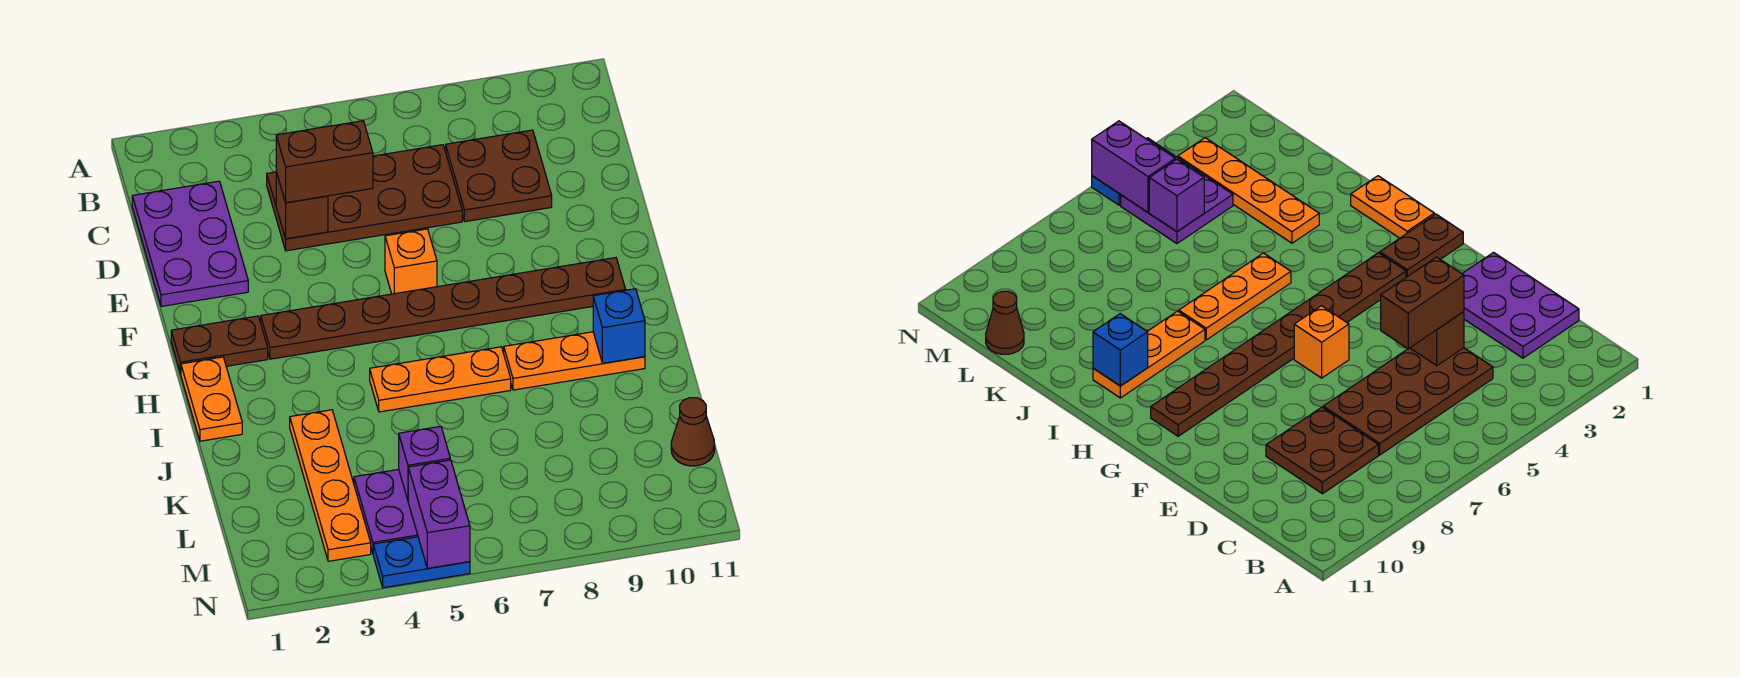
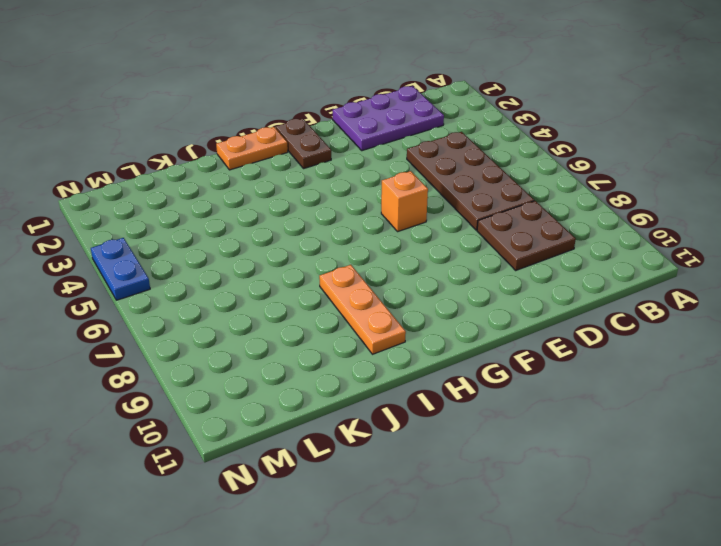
none -> brown 1x8 plate [261,258,626,359]
none -> orange 1x3 plate [370,347,511,412]
none -> orange 1x4 plate [290,410,371,561]

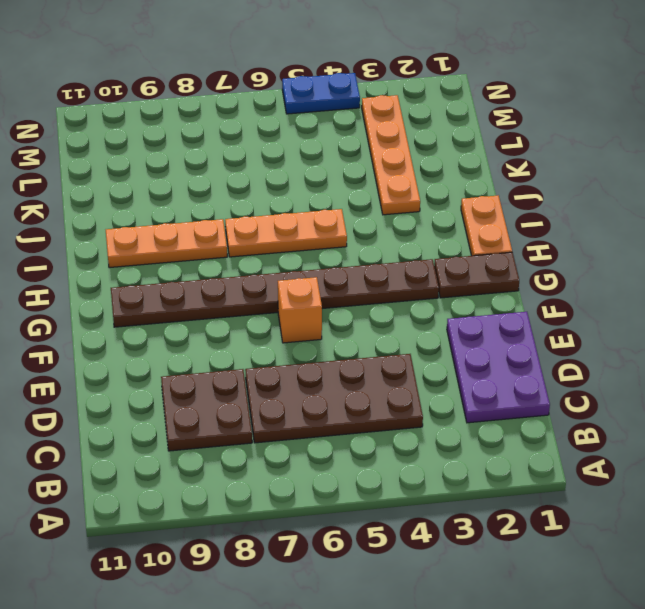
none -> purple 2x2 plate [354,469,418,553]
none -> brown 1x1 cone [671,398,715,466]
none -> brown 1x1 brick [276,172,328,239]

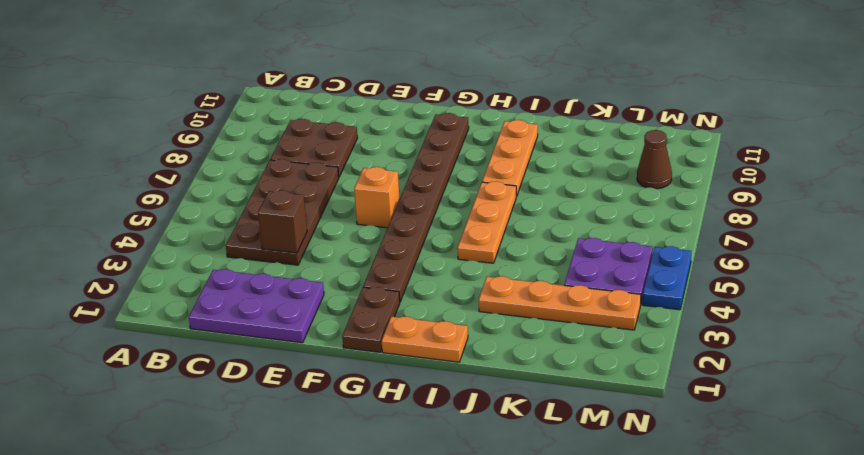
brown 1x1 cone [637,130,672,189] -> brown 1x1 cone moved to [671,398,715,466]
none -> blue 1x1 brick [593,289,645,363]
none -> purple 1x1 brick [399,426,450,500]
none -> purple 1x2 brick [408,460,470,568]

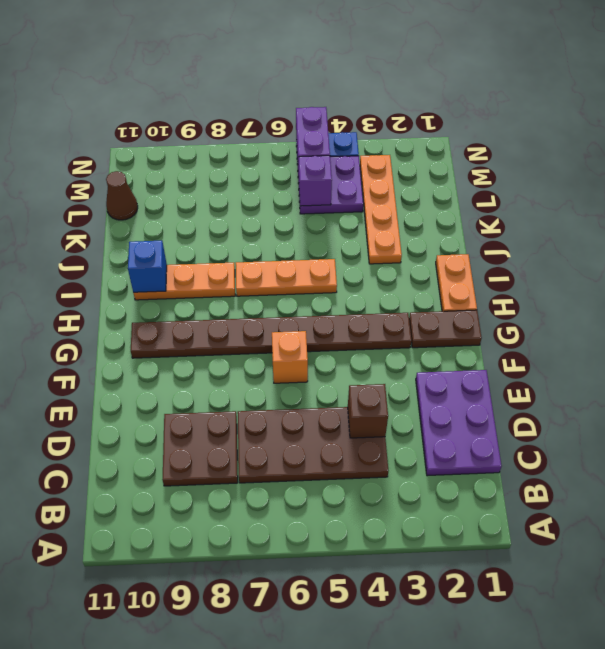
none -> brown 1x2 brick [276,121,373,203]

